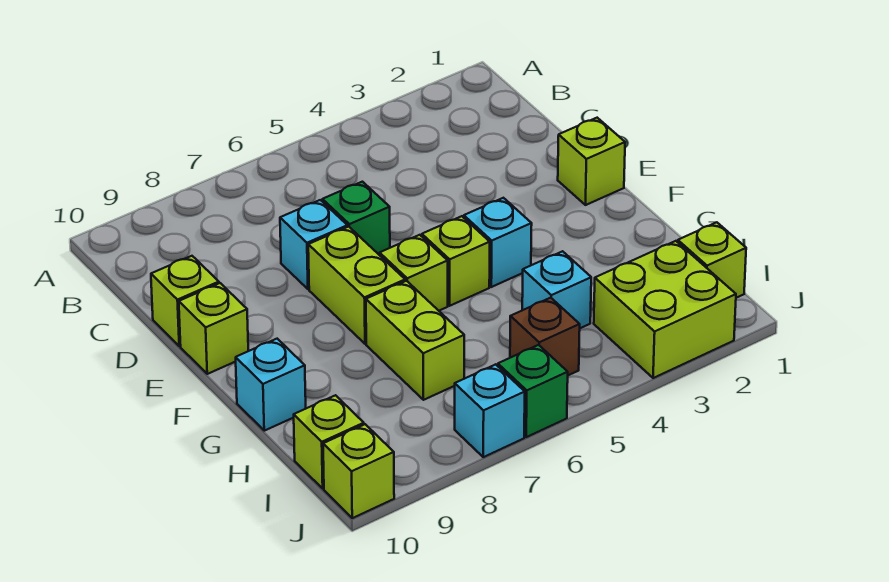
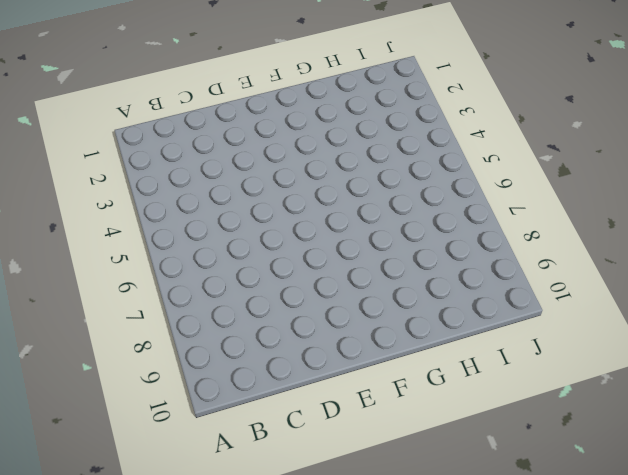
none -> green 1x1 brick [322,182,390,255]
none -> cyan 1x1 brick [280,200,347,289]
none -> lime 1x1 brick [151,256,219,346]

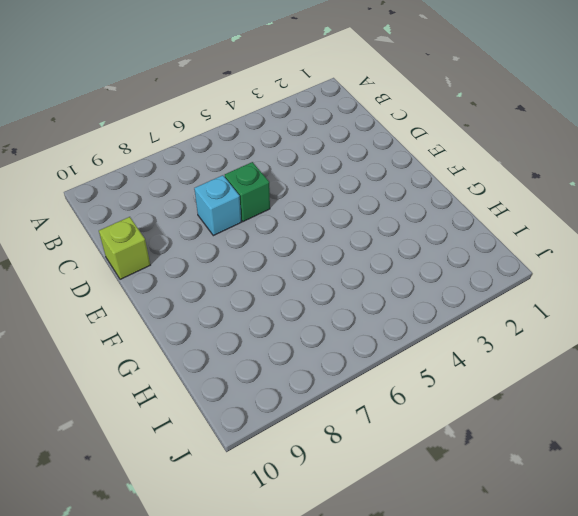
none -> lime 1x1 brick [558,118,625,205]
none -> lime 1x2 brick [308,227,405,344]
none -> lime 1x1 brick [179,283,248,374]

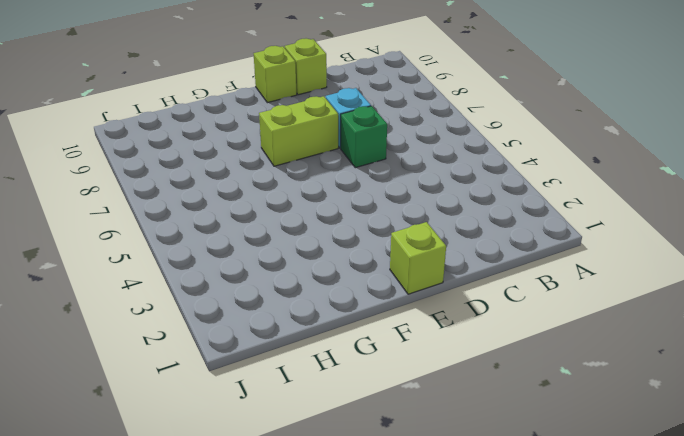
none -> cyan 1x1 brick [464,198,532,287]
none -> lime 1x1 brick [422,216,490,306]
none -> lime 1x1 brick [380,235,448,311]

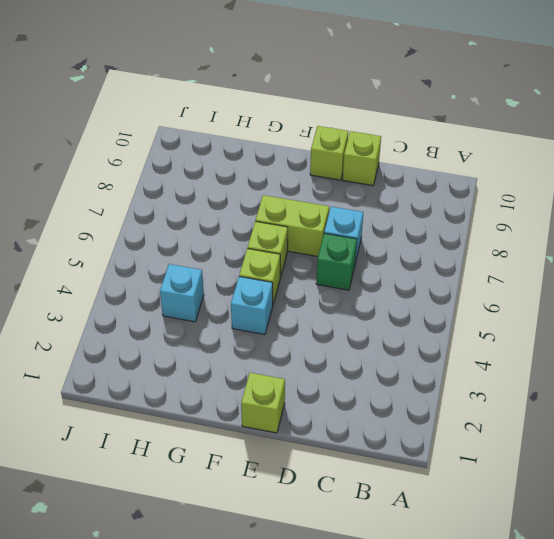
none -> lime 1x2 brick [366,281,464,400]
none -> cyan 1x1 brick [236,339,306,431]
none -> lime 1x1 brick [678,222,746,298]

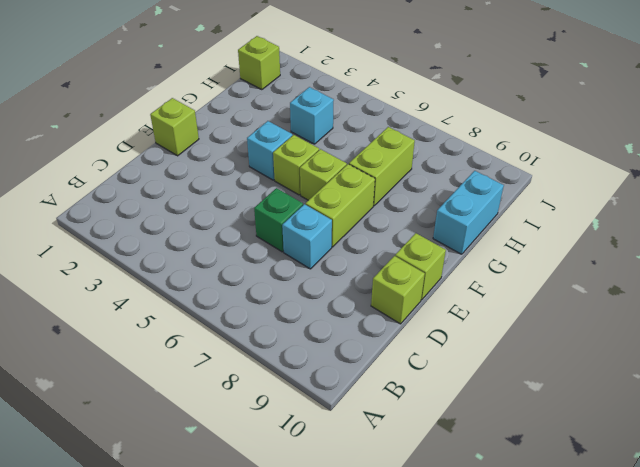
cyan 1x2 brick [433,171,504,254] -> cyan 1x1 brick [236,339,306,431]
none -> lime 2x2 brick [594,241,736,378]
none -> brown 1x1 brick [510,298,580,375]
none -> lime 1x1 brick [294,395,364,488]

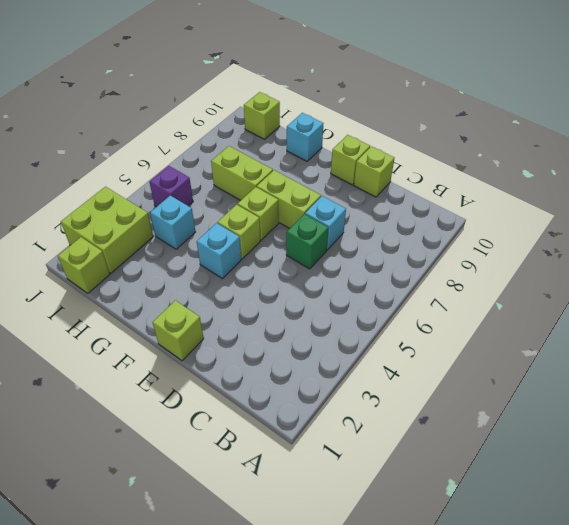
purple 1x1 brick [149,166,193,207] -> brown 1x1 brick [510,298,580,375]
none -> green 1x1 brick [498,345,568,437]
none -> cyan 1x1 brick [455,364,525,457]
none -> lime 1x1 brick [323,424,394,518]

